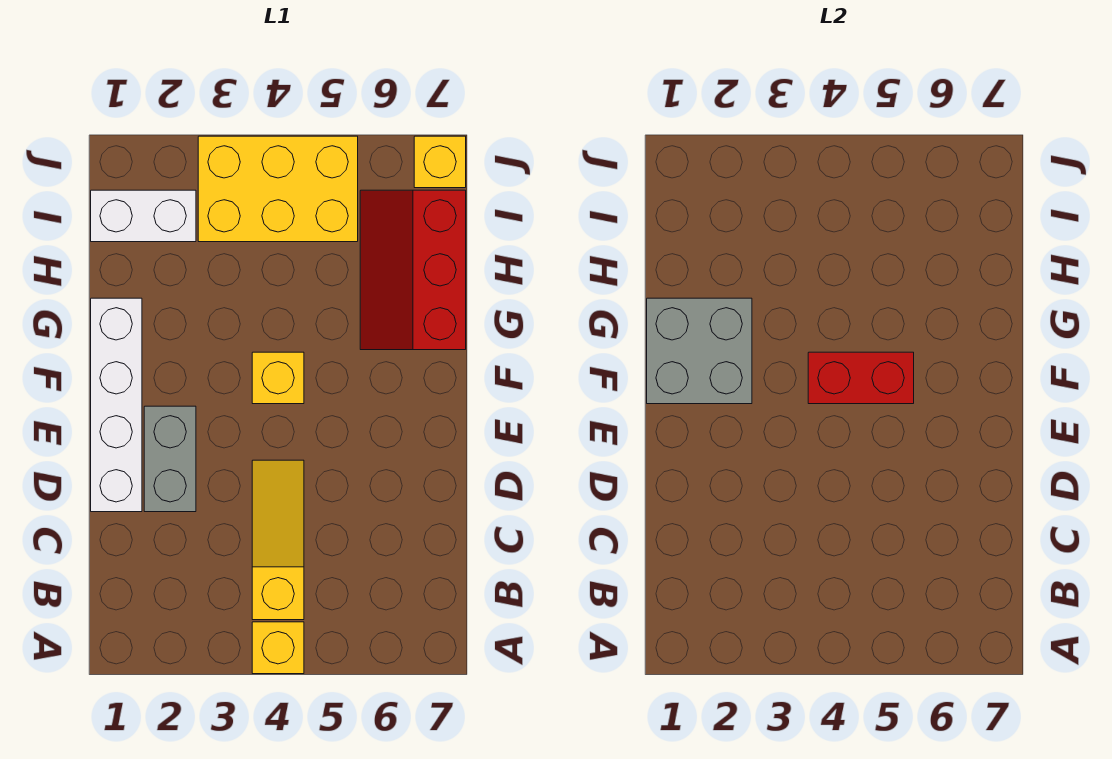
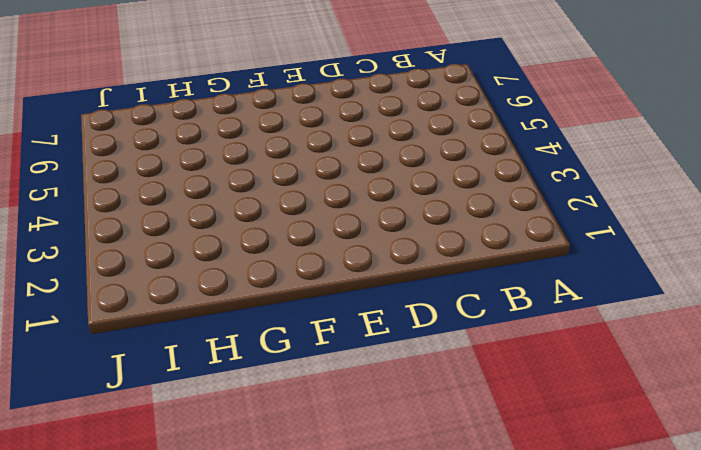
none -> yellow 1x1 brick [252,622,304,674]
none -> yellow 1x3 slope [252,460,304,620]

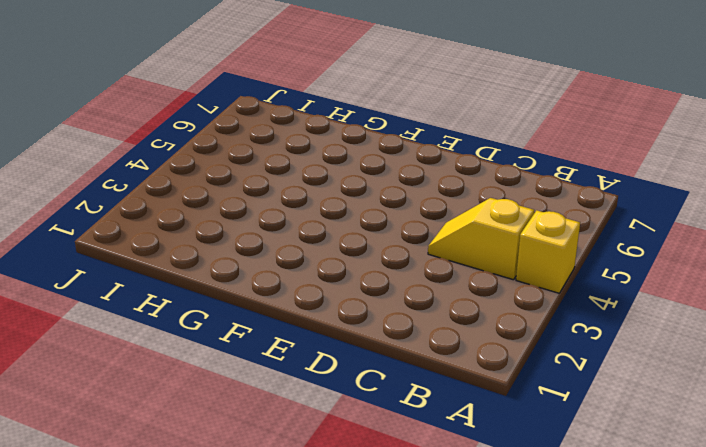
yellow 1x2 slope [428,198,534,280] -> yellow 1x3 slope [252,460,304,620]
none -> white 1x4 brick [91,298,142,512]
none -> grey 1x2 brick [144,406,196,512]

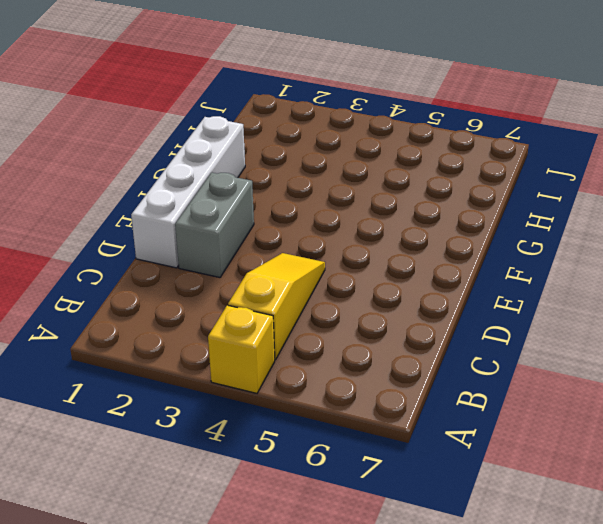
none -> yellow 1x1 brick [252,352,304,404]
none -> red 2x3 slope [360,190,466,350]

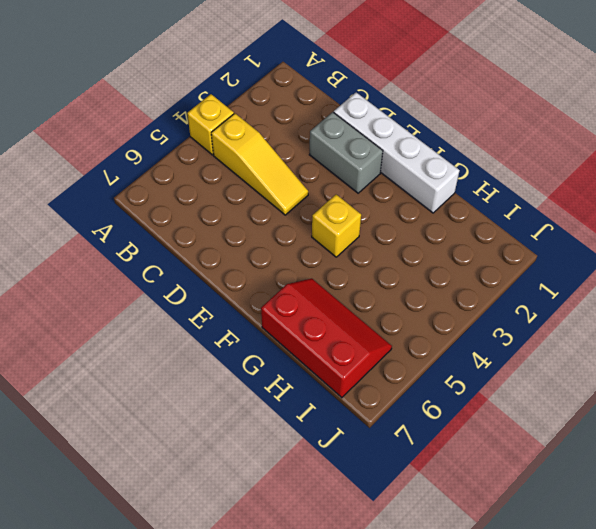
none -> white 1x2 brick [91,190,196,242]
none -> yellow 2x3 brick [198,136,358,242]

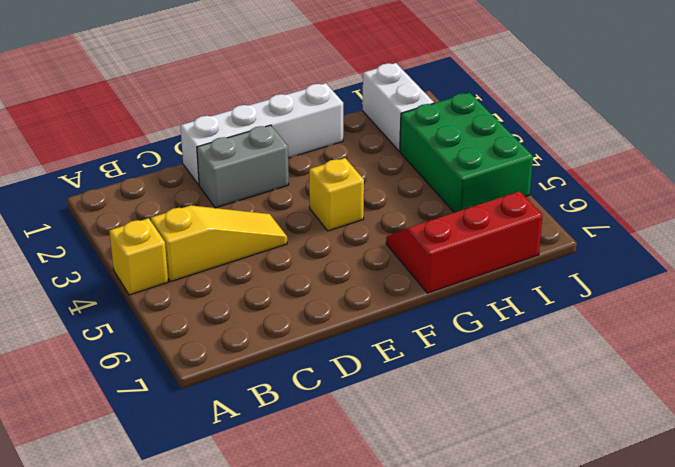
green 2x3 brick [400,93,533,213] -> yellow 2x3 brick [198,136,358,242]
none -> yellow 1x1 brick [414,136,466,188]
none -> grey 2x2 brick [647,298,752,404]

